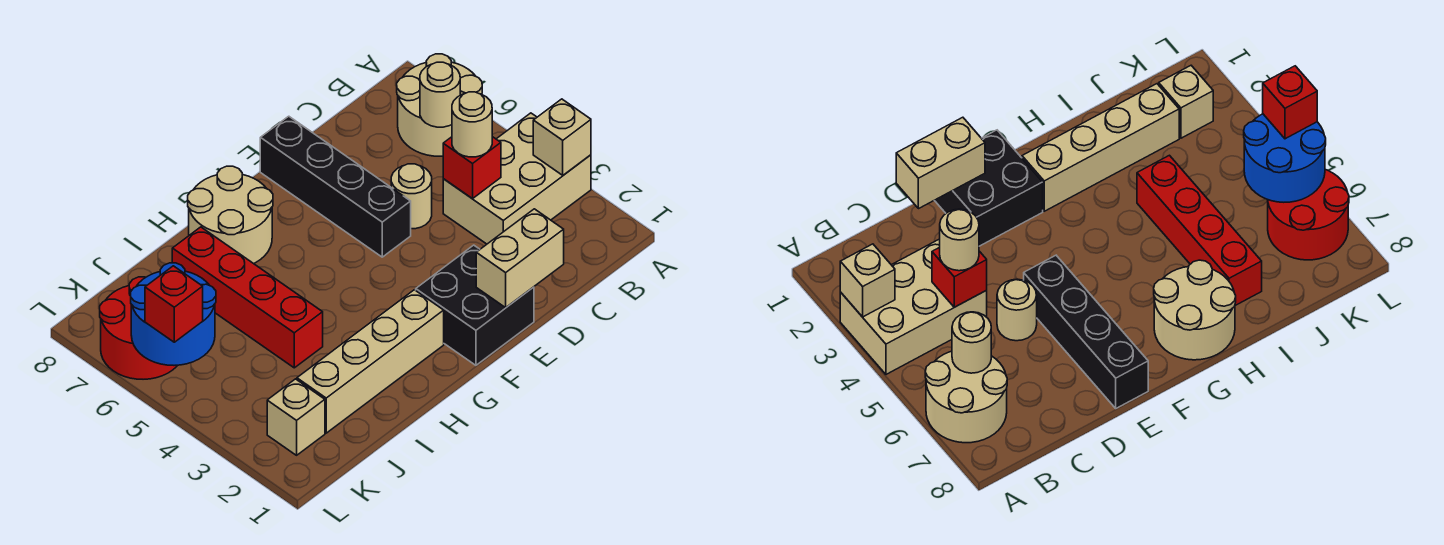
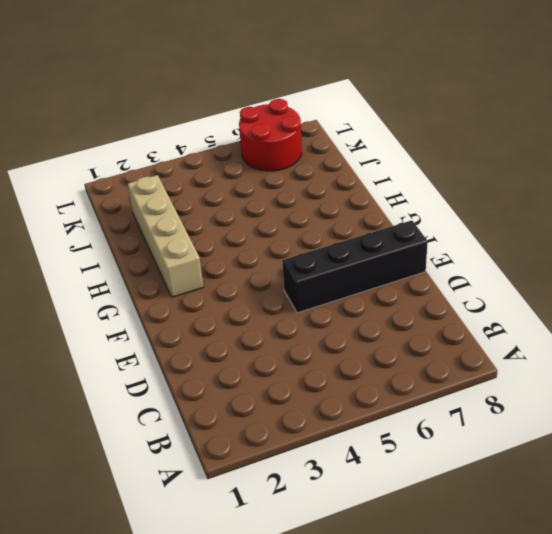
none -> tan 2x3 brick [443,113,591,244]
none -> tan 2x2 round brick [397,54,482,156]
none -> tan 1x1 round brick [391,164,432,229]

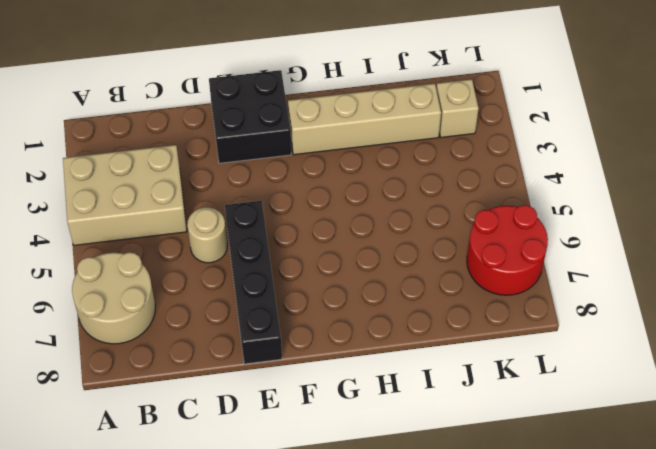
none -> tan 2x2 round brick [188,166,273,264]
none -> red 1x4 brick [172,227,323,368]
none -> tan 1x1 brick [533,99,591,175]

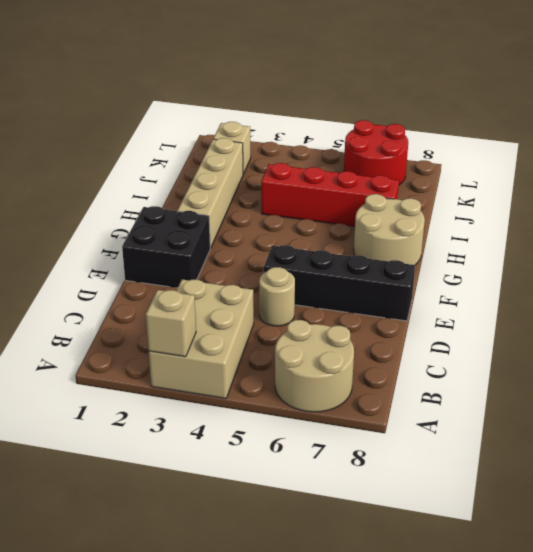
none -> tan 1x1 round brick [420,62,460,127]
none -> red 1x1 brick [443,137,501,199]
none -> tan 1x2 brick [476,209,564,308]

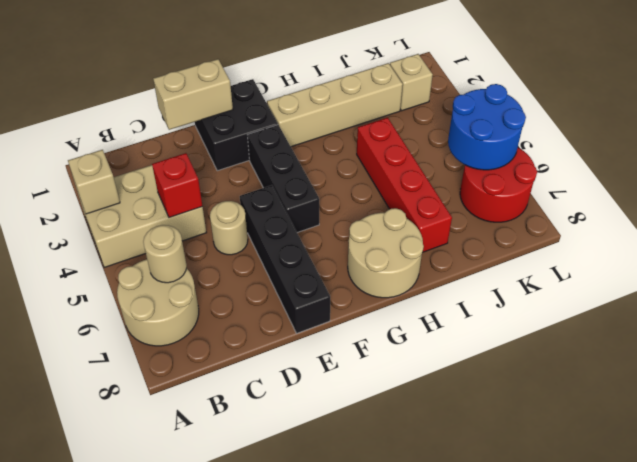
black 1x3 brick [248,125,319,233] -> none
none -> tan 1x1 round brick [452,92,492,157]
none -> red 1x1 brick [145,266,203,342]

